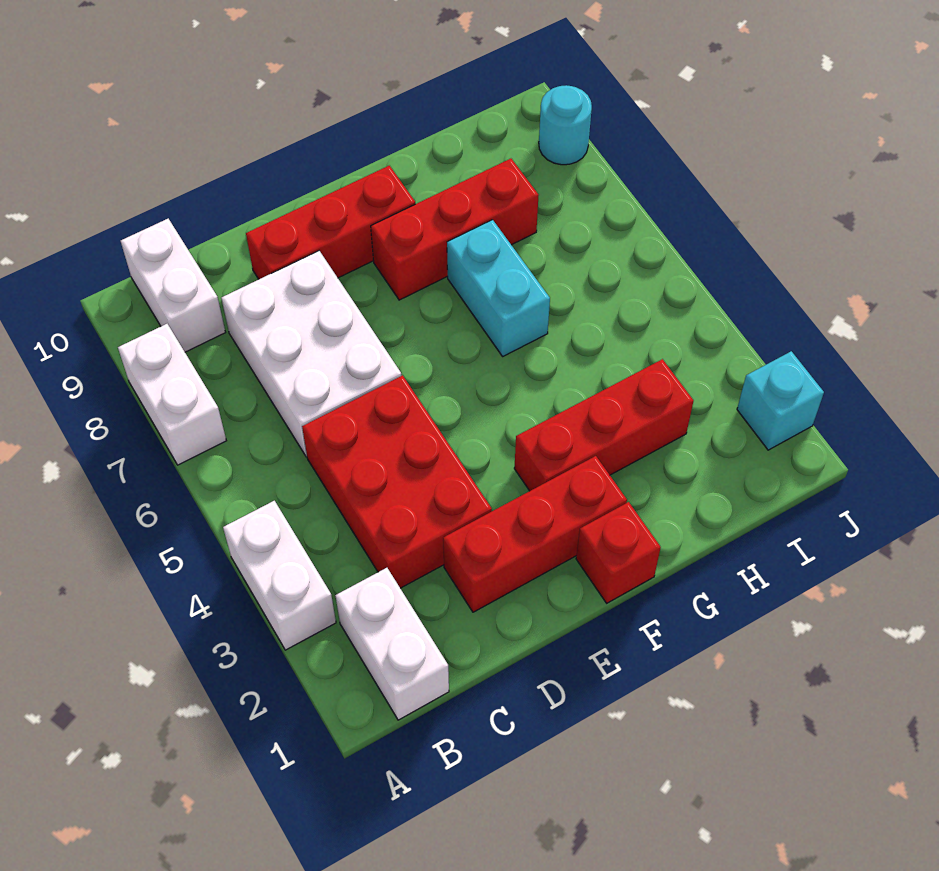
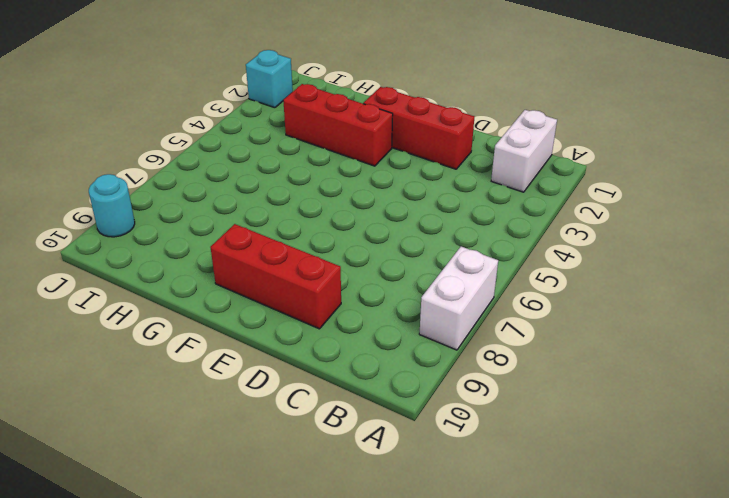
none -> white 1x2 brick [223,501,336,650]
none -> white 1x2 brick [121,219,226,352]
none -> red 2x3 brick [302,375,492,588]

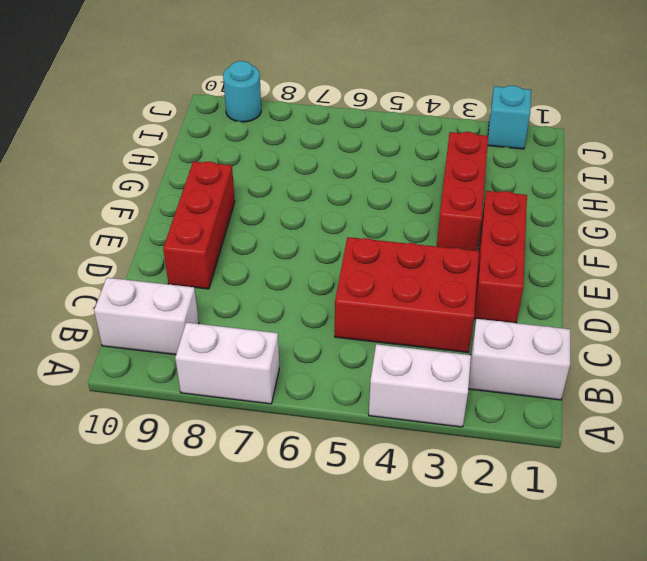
none -> white 2x3 brick [221,251,402,457]
none -> red 1x1 brick [576,502,661,603]
none -> red 1x3 brick [371,159,539,300]

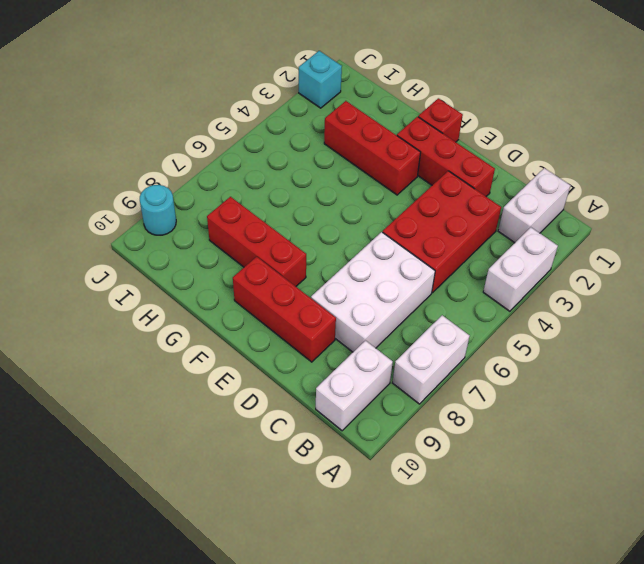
none -> cyan 1x2 brick [447,220,550,356]

